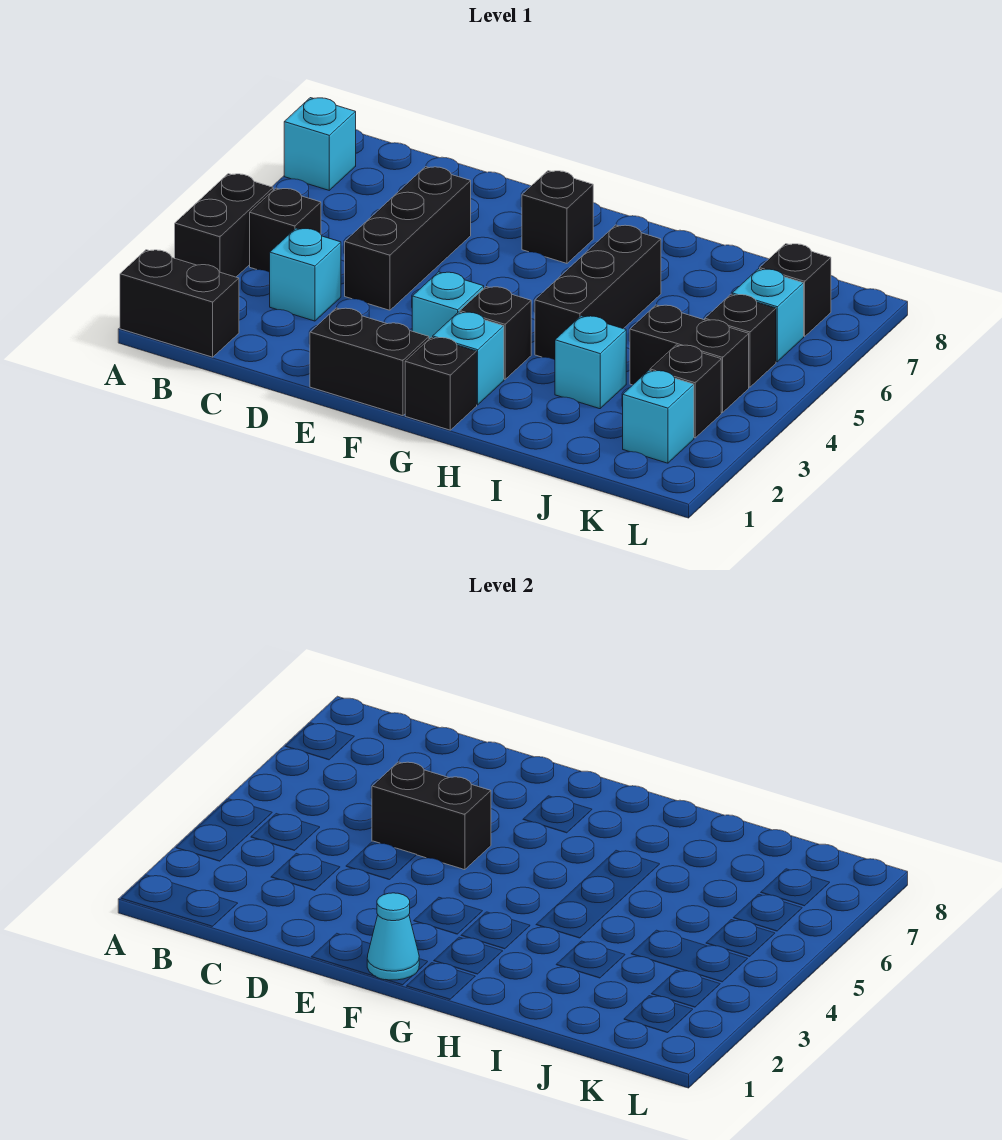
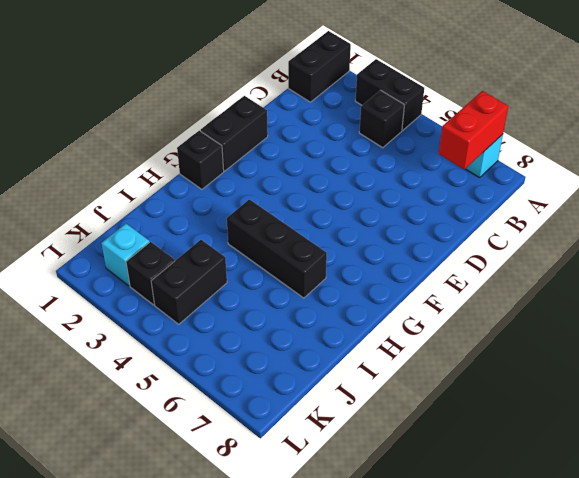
red 1x2 brick [439,91,508,169] -> none
none -> cyan 1x1 brick [270,228,341,321]
none -> black 1x3 brick [345,167,471,310]
none -> cyan 1x1 brick [412,272,484,339]

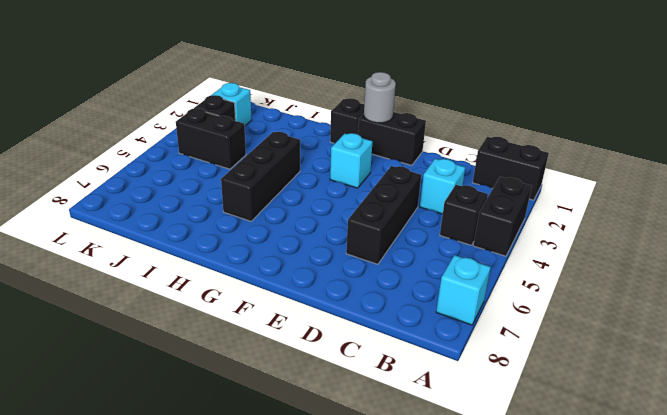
grey 1x1 round brick [364,72,396,123] -> cyan 1x1 cone [367,893,419,980]
none -> black 1x1 brick [522,171,593,263]
none -> cyan 1x1 brick [433,312,504,405]
none -> black 1x1 brick [460,287,531,379]

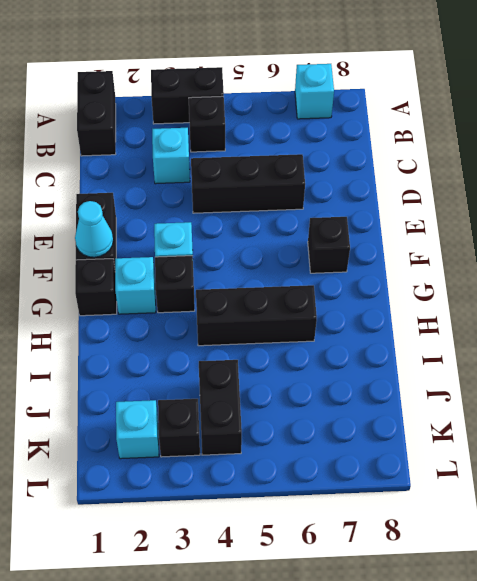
none -> cyan 1x1 brick [555,316,626,409]
none -> black 1x1 brick [705,294,776,387]
none -> cyan 1x1 brick [732,269,804,362]

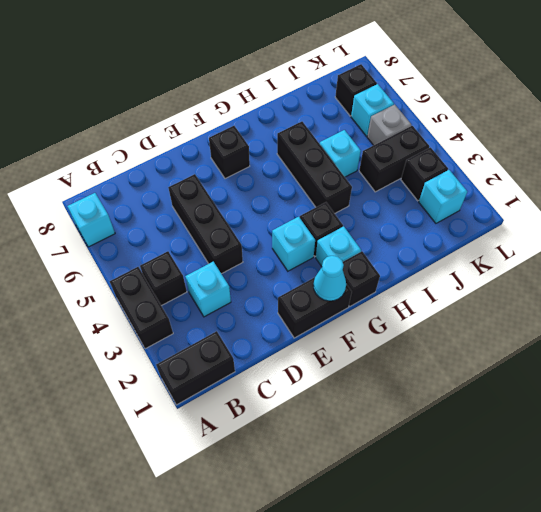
cyan 1x1 brick [320,130,361,177] -> cyan 1x1 brick moved to [555,316,626,409]
grey 1x1 brick [367,105,411,145] -> black 1x1 brick [705,294,776,387]
none -> black 1x2 brick [372,762,491,870]

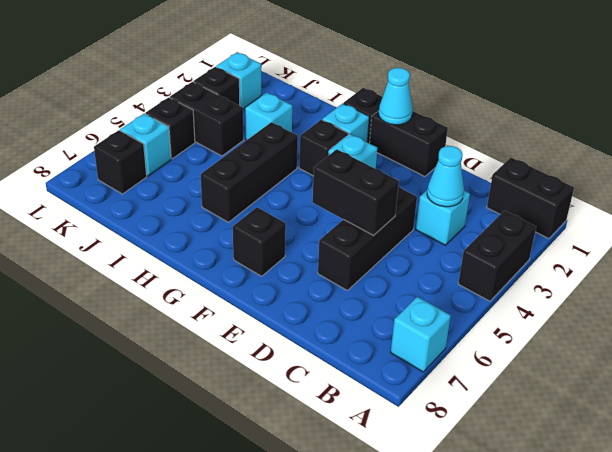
cyan 1x1 cone [427,146,464,207] -> none
none -> black 1x1 brick [250,188,321,272]

